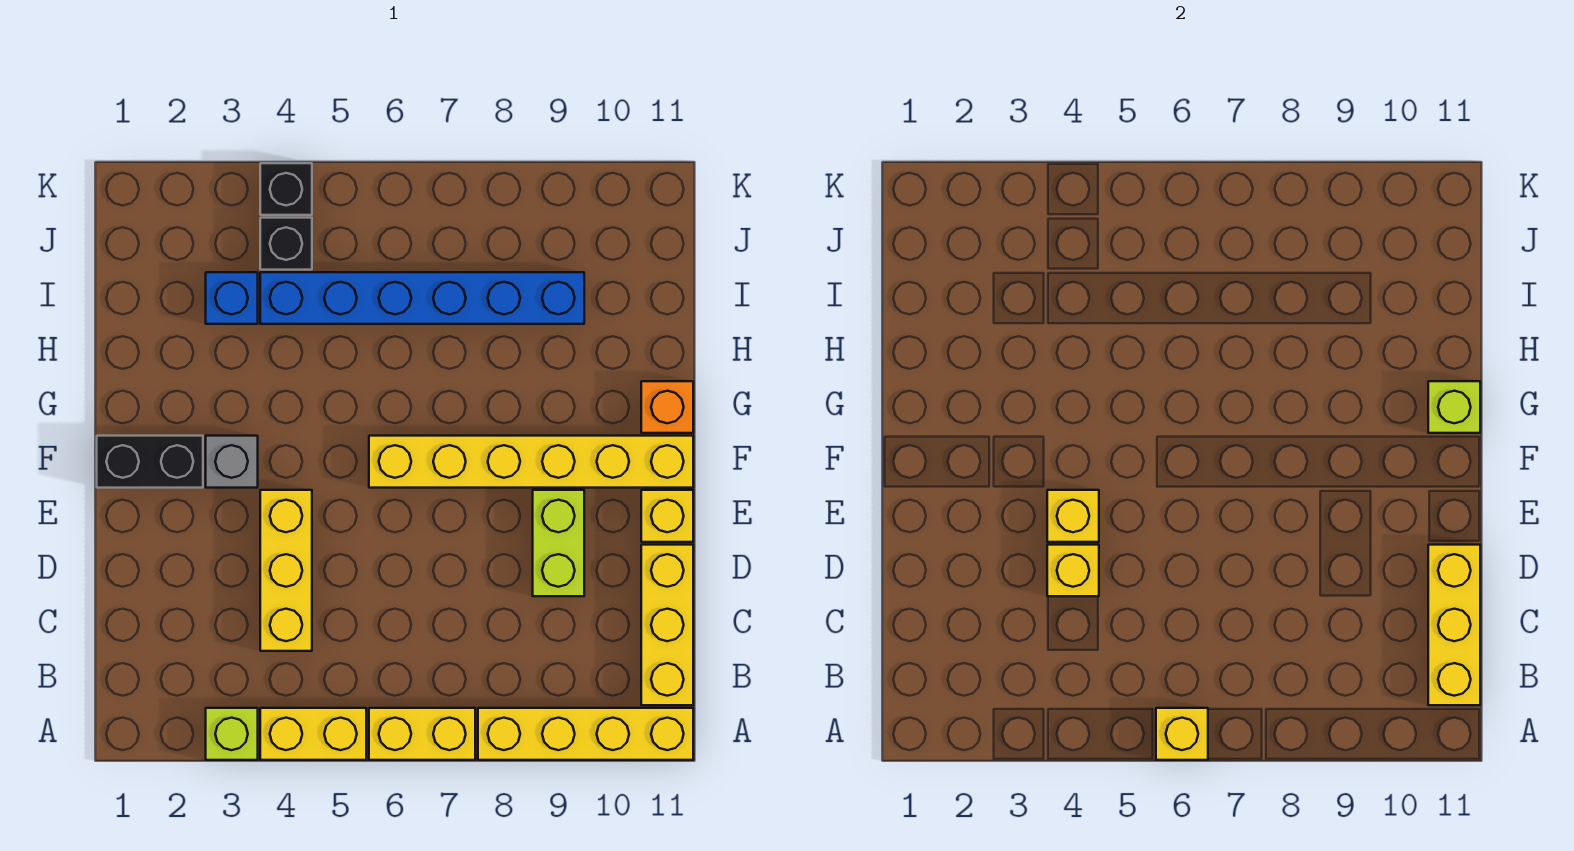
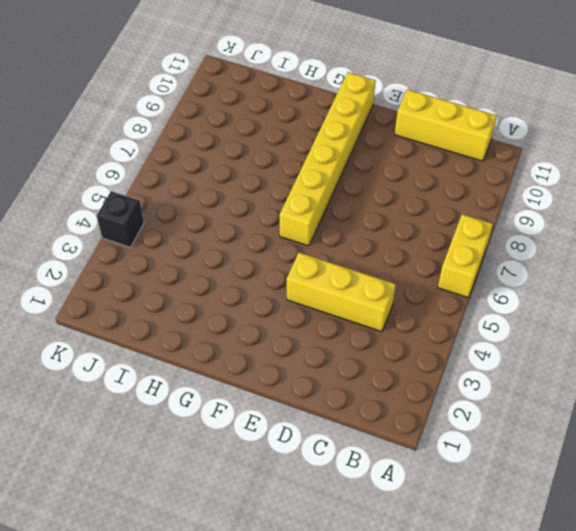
none -> lime 1x1 brick [206,708,258,760]
none -> yellow 1x2 brick [260,708,366,760]
none -> yellow 1x4 brick [478,708,693,760]

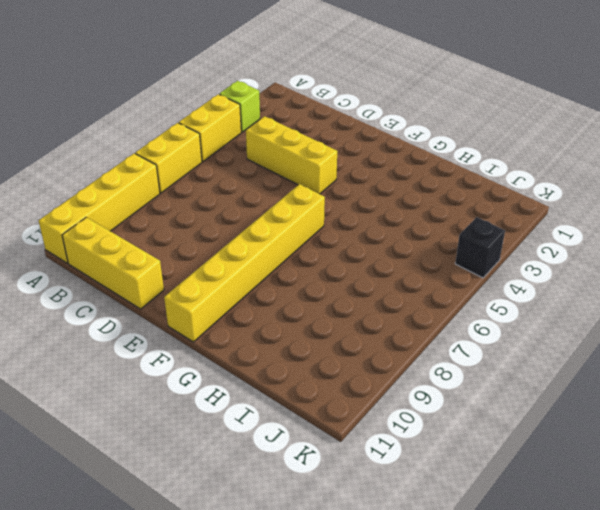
none -> lime 1x2 brick [533,490,584,596]
none -> yellow 1x1 brick [641,490,693,542]
none -> black 1x2 brick [97,436,203,488]

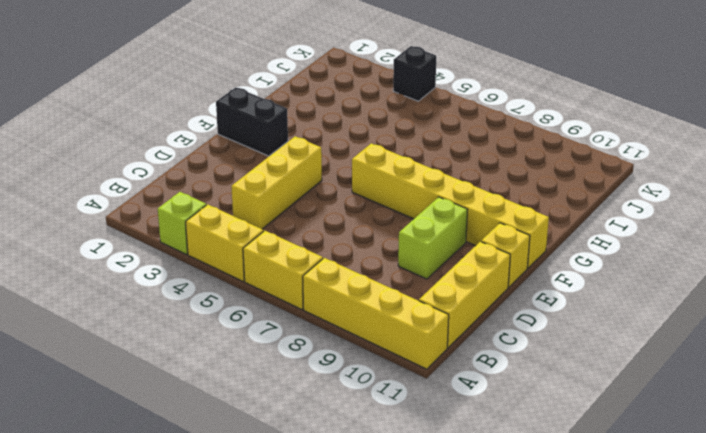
none -> grey 1x1 brick [206,436,258,488]
none -> orange 1x1 brick [641,381,693,433]
none -> blue 1x1 brick [206,272,258,324]

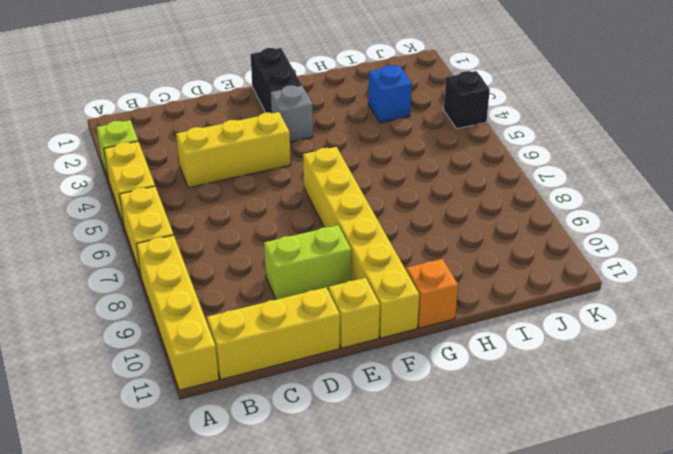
none -> blue 1x6 brick [260,272,584,324]
none -> black 1x1 brick [260,218,312,270]
none -> yellow 1x1 brick [1156,708,1208,760]

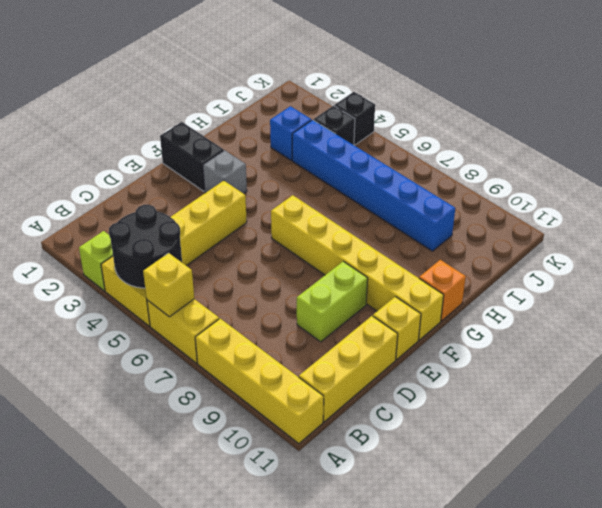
black 2x2 round brick [109,205,182,288] -> none
none -> yellow 1x3 brick [1428,545,1480,705]
none -> yellow 1x1 brick [1047,545,1099,596]
none -> yellow 1x1 brick [1047,490,1099,542]

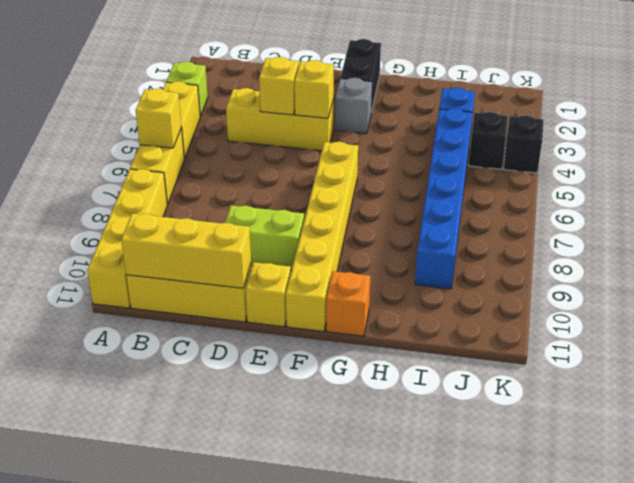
none -> lime 1x1 brick [1428,381,1480,433]

